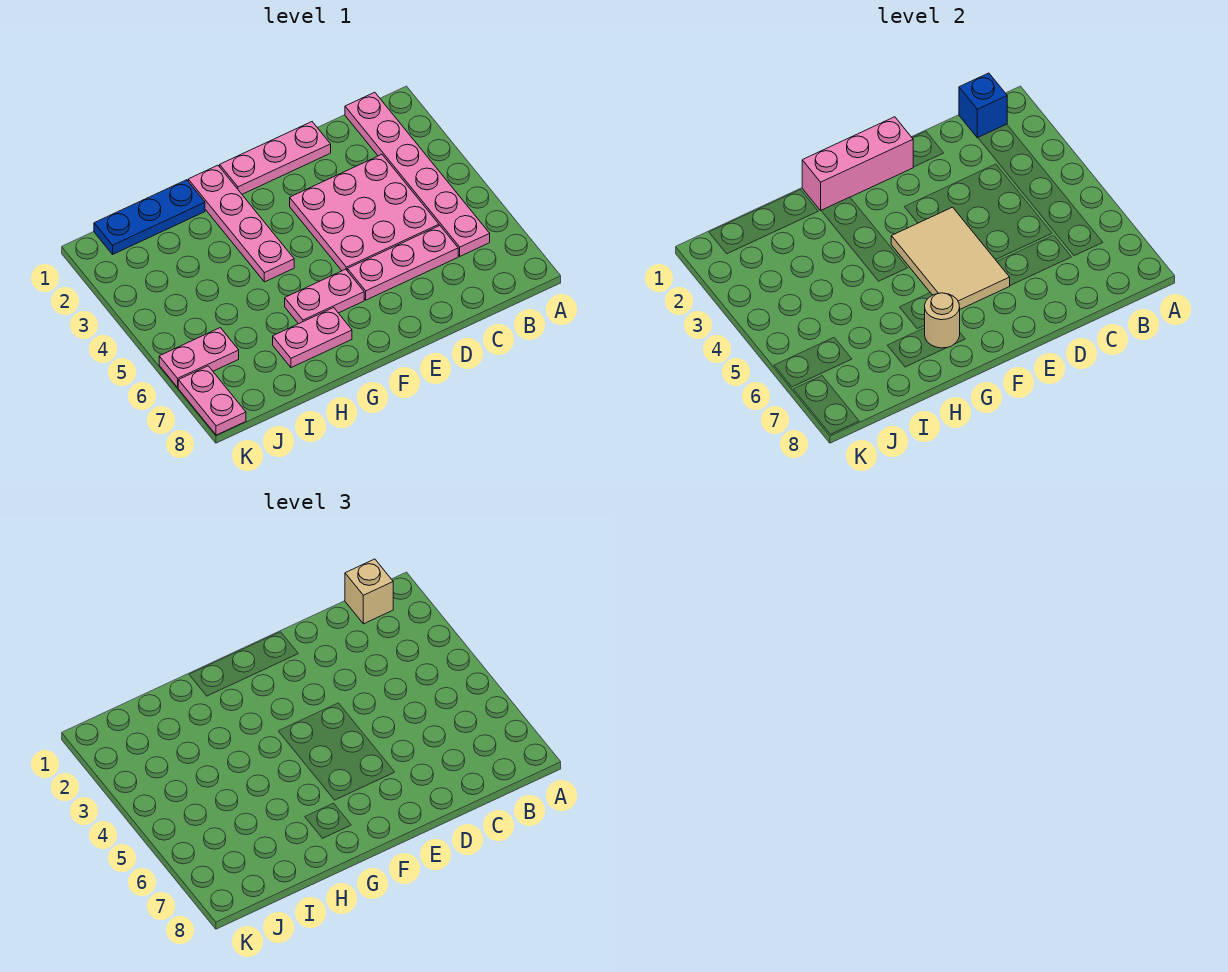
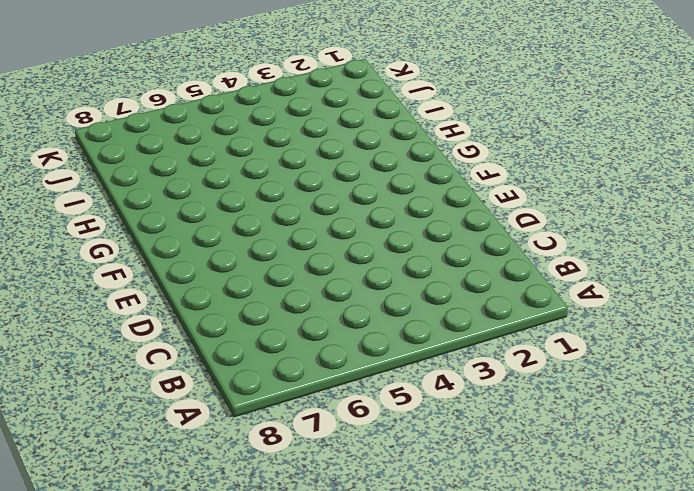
none -> pink 1x6 plate [345,92,490,256]
none -> pink 3x3 plate [290,155,439,271]
none -> pink 1x3 plate [347,226,458,300]

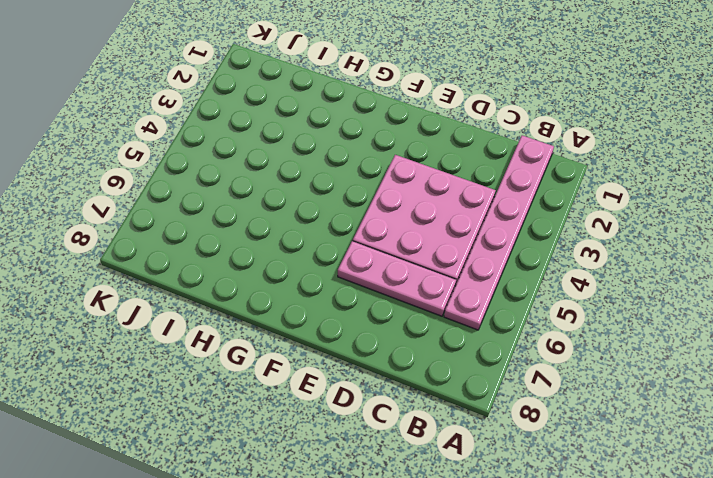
none -> pink 1x3 plate [220,122,331,194]
none -> pink 1x2 plate [285,269,364,324]
none -> pink 1x4 plate [188,165,294,282]

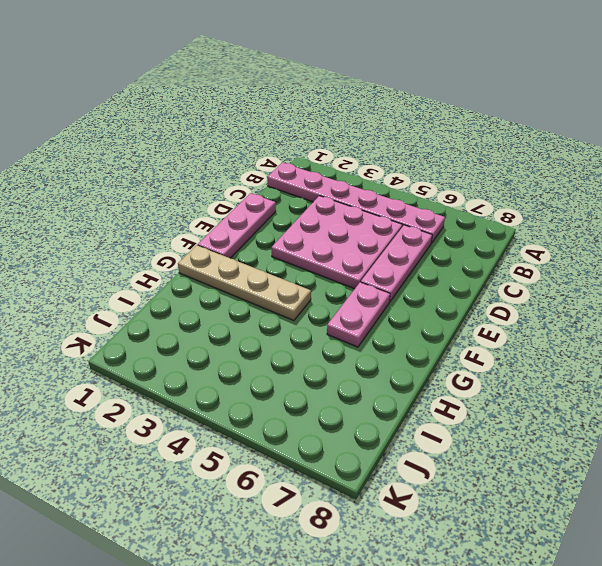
tan 1x4 plate [178,245,311,321] -> pink 1x4 plate [188,165,294,282]
none -> pink 1x2 plate [273,308,352,368]
none -> blue 1x3 plate [94,180,205,254]
none -> pink 1x2 plate [159,328,239,387]

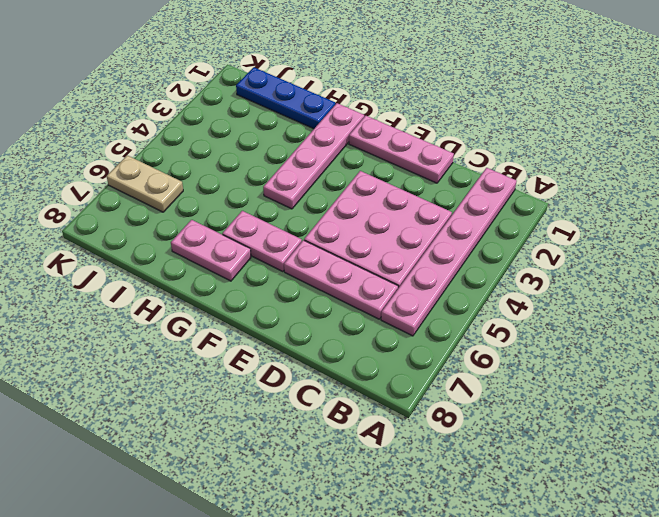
tan 1x2 plate [107,155,183,212] -> pink 1x2 plate [159,328,239,387]
none -> pink 1x2 plate [178,366,246,435]
none -> blue 1x1 brick [959,73,1007,138]
none -> pink 1x3 brick [802,117,913,210]

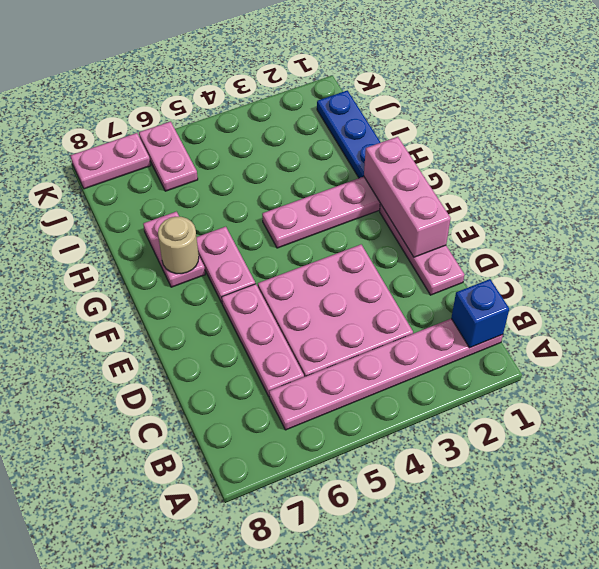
none -> tan 2x3 tile [891,207,1010,309]
none -> tan 1x1 brick [345,559,393,624]

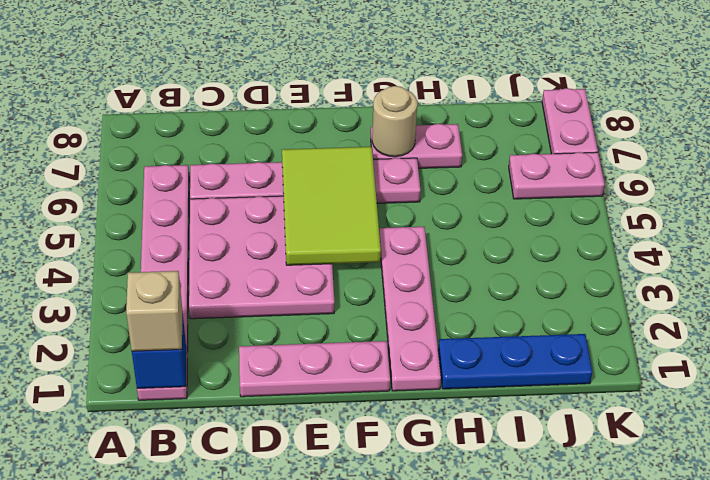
lime 2x3 tile [282,147,381,265] -> tan 2x3 tile [891,207,1010,309]
none -> pink 1x3 brick [802,117,913,210]

